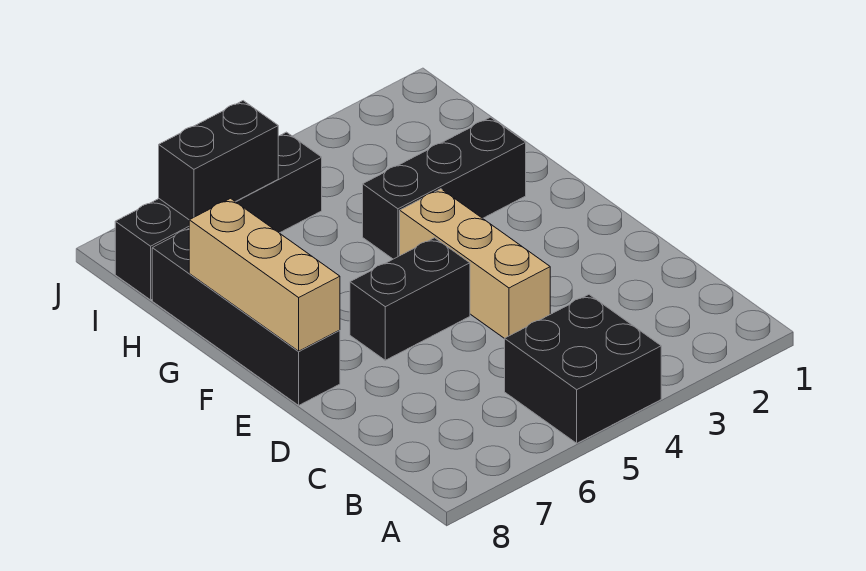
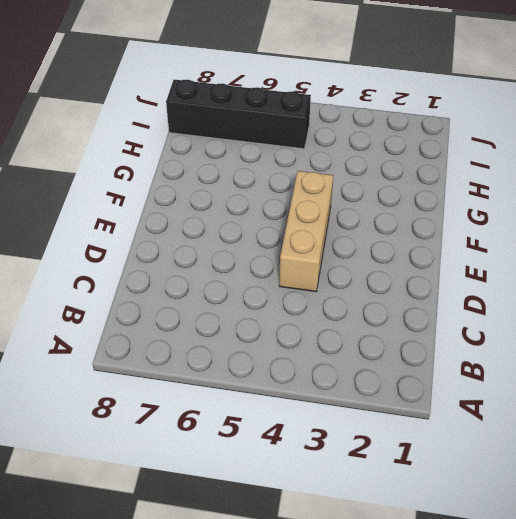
none -> black 2x2 brick [505,295,661,443]
none -> black 1x2 brick [350,238,470,360]

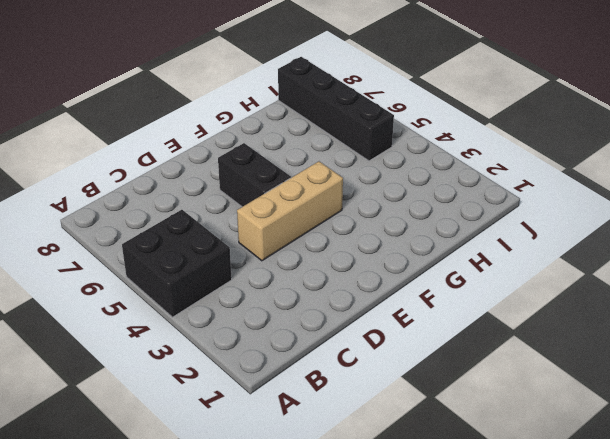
none -> black 1x4 brick [152,229,340,405]
none -> black 1x3 brick [363,117,526,259]

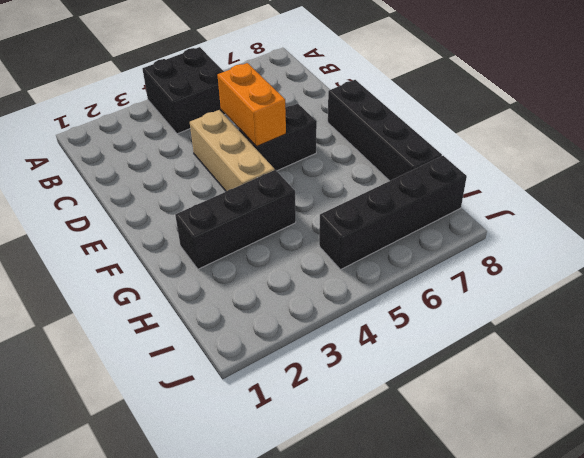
orange 1x2 brick [217,63,286,146] -> none
none -> tan 1x3 brick [189,198,340,351]
none -> black 1x2 brick [159,101,278,220]

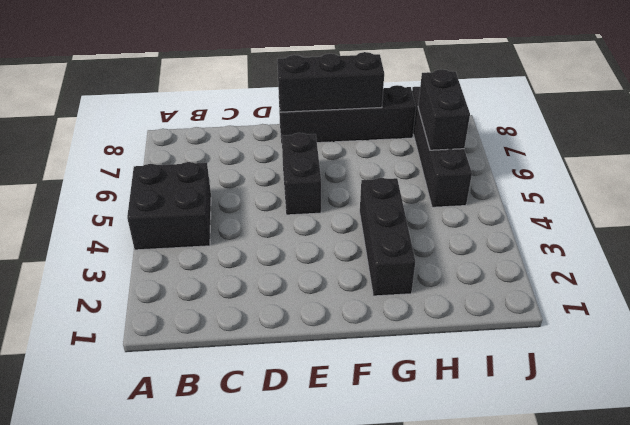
black 1x3 brick [277,52,384,112] -> tan 1x3 brick [189,198,340,351]
none -> tan 1x3 brick [400,189,550,339]

